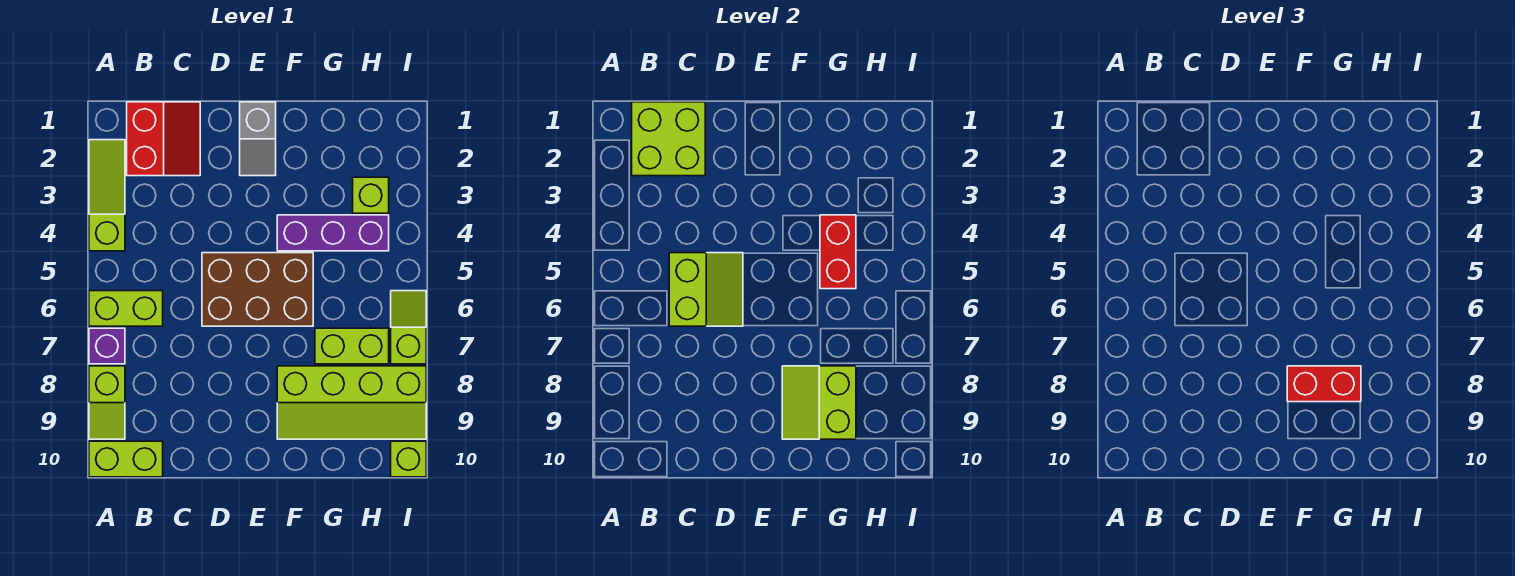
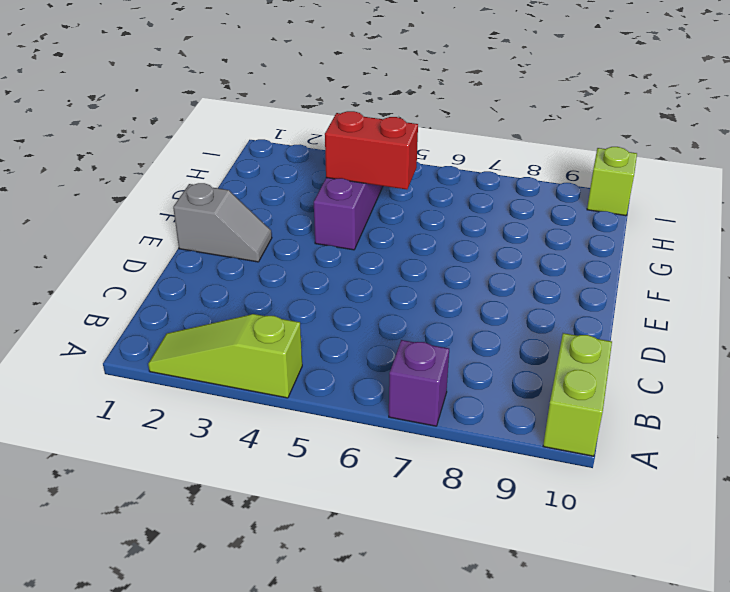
none -> lime 1x2 brick [89,291,163,326]
none -> lime 1x2 slope [89,366,125,439]
none -> red 2x2 slope [127,102,200,176]

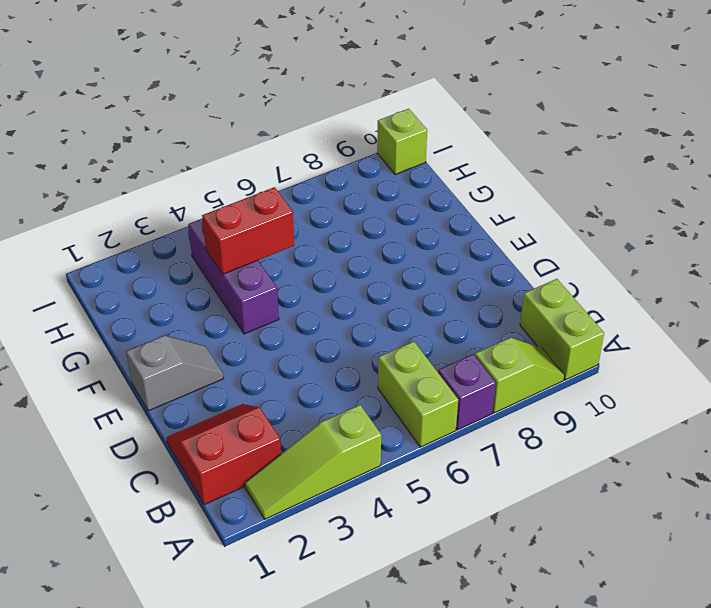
none -> brown 2x3 brick [202,253,313,326]
none -> lime 2x4 slope [277,366,426,439]
none -> lime 1x2 brick [315,328,389,364]

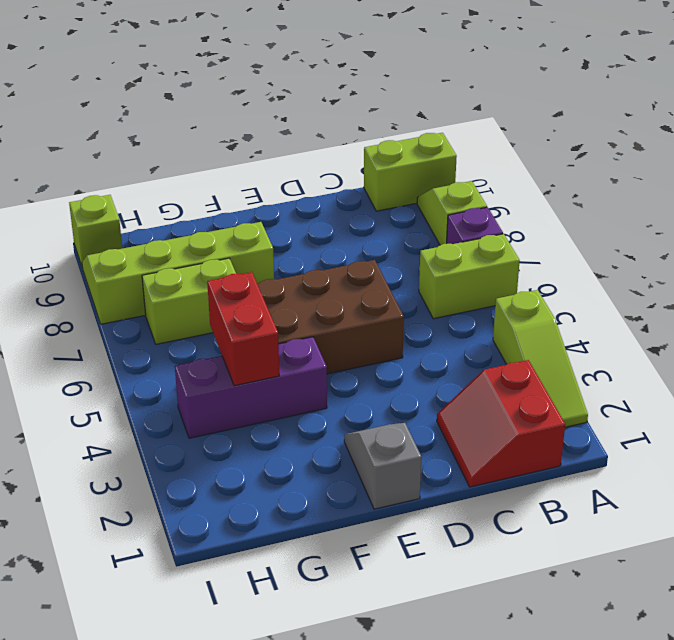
none -> lime 1x1 brick [353,177,389,213]
none -> lime 1x2 slope [391,291,426,364]
none -> lime 2x2 brick [632,102,705,176]

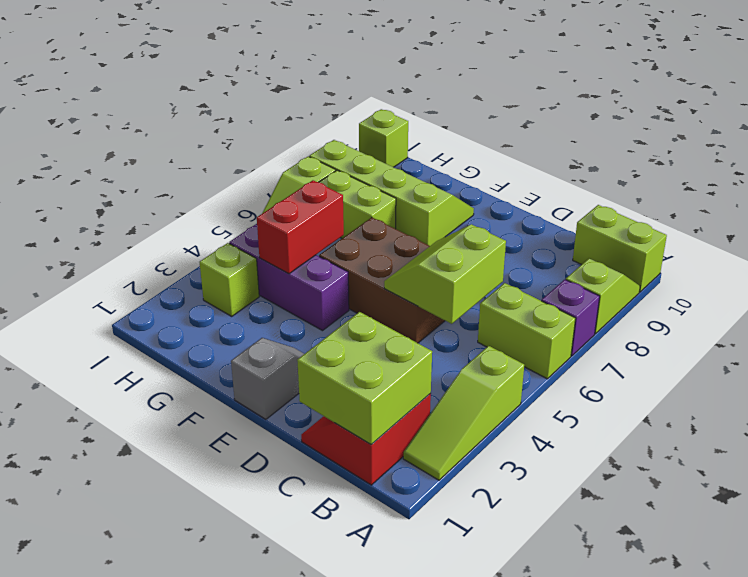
none -> lime 2x2 slope [782,366,856,439]
none -> red 1x2 brick [1287,366,1361,402]

